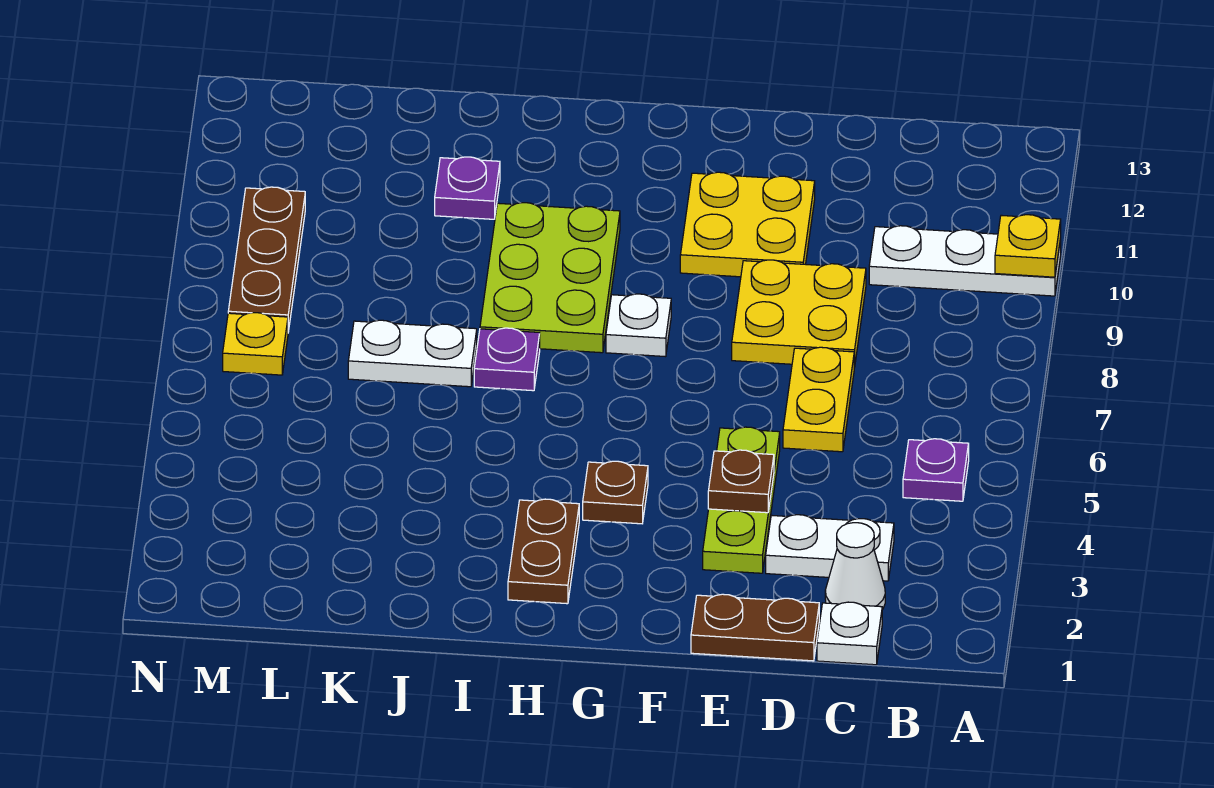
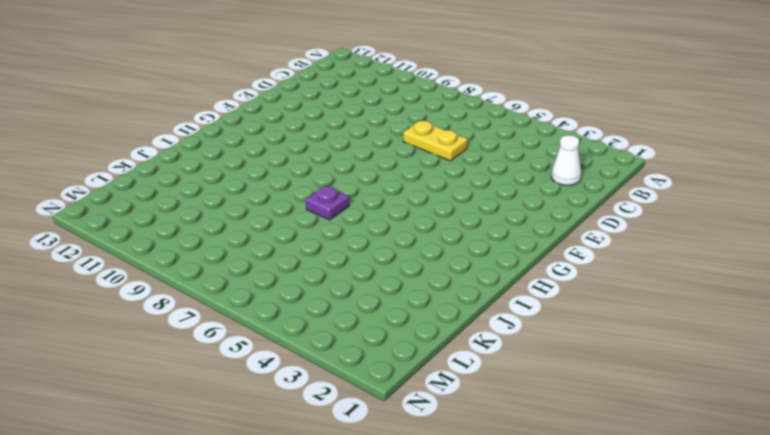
none -> white 1x3 plate [869,226,1061,296]
none -> purple 1x1 plate [903,439,969,501]
none -> white 1x1 plate [817,602,882,665]

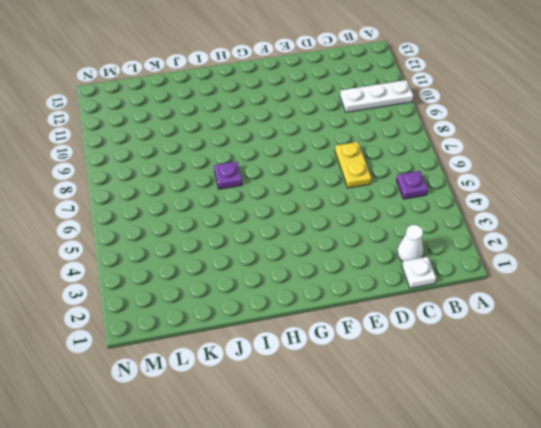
none -> white 1x2 plate [766,515,894,581]
none -> brown 1x2 plate [691,594,819,661]
none -> yellow 2x2 plate [732,260,866,368]

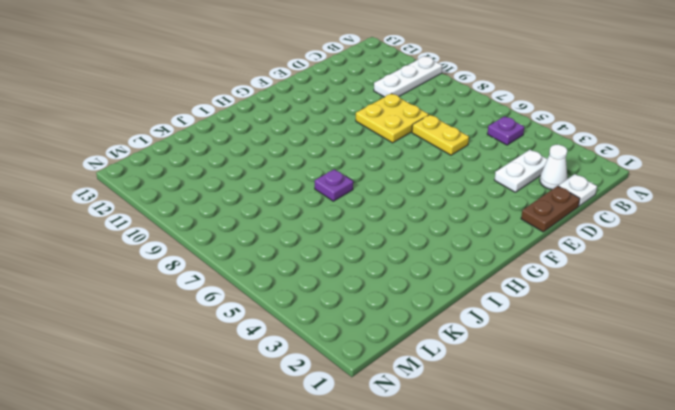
none -> lime 1x3 plate [703,427,780,573]
none -> yellow 2x2 plate [680,172,815,277]
none -> brown 1x1 plate [583,461,648,524]

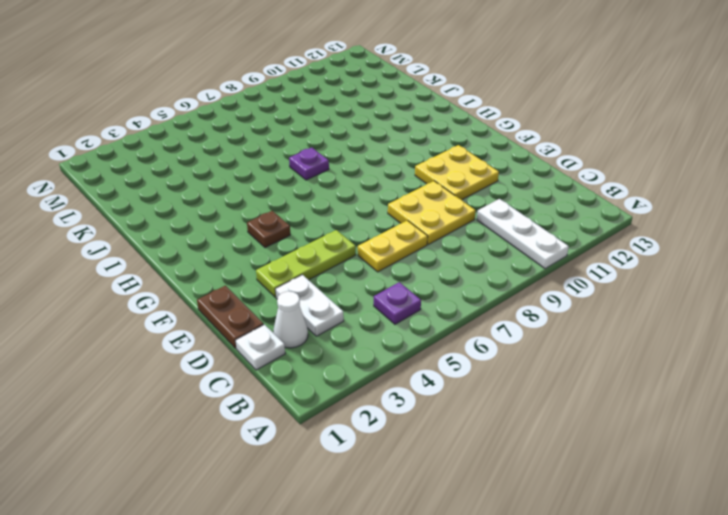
none -> white 1x1 plate [606,294,671,357]
none -> brown 1x2 plate [508,499,579,604]
none -> lime 2x3 plate [480,203,620,353]

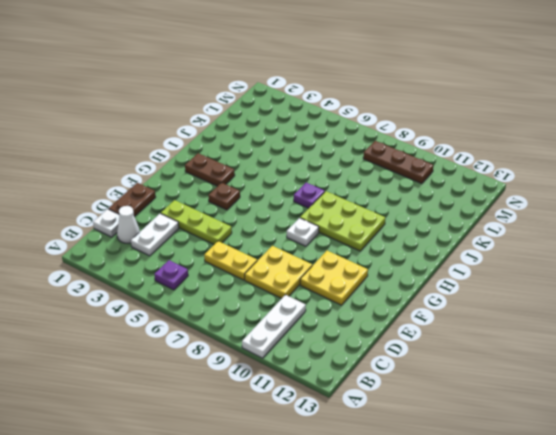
none -> white 1x2 plate [348,320,477,387]
none -> purple 1x1 plate [435,157,500,219]
none -> yellow 1x1 plate [223,313,288,375]

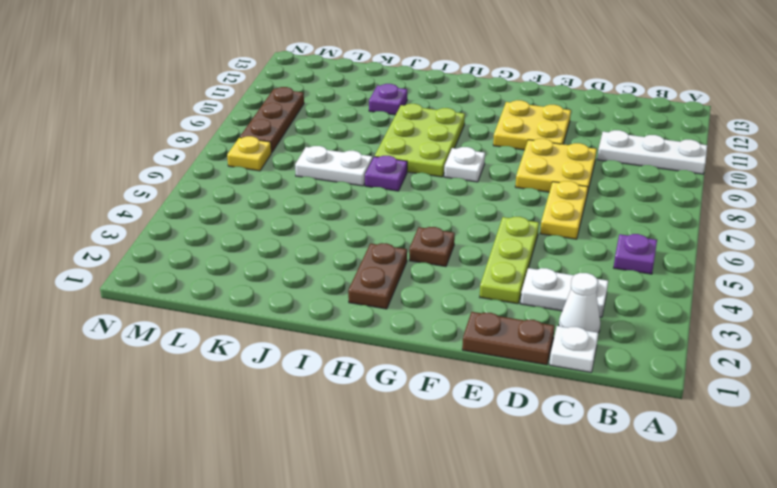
none -> yellow 1x1 plate [995,215,1061,277]
none -> brown 1x1 plate [708,450,774,513]

